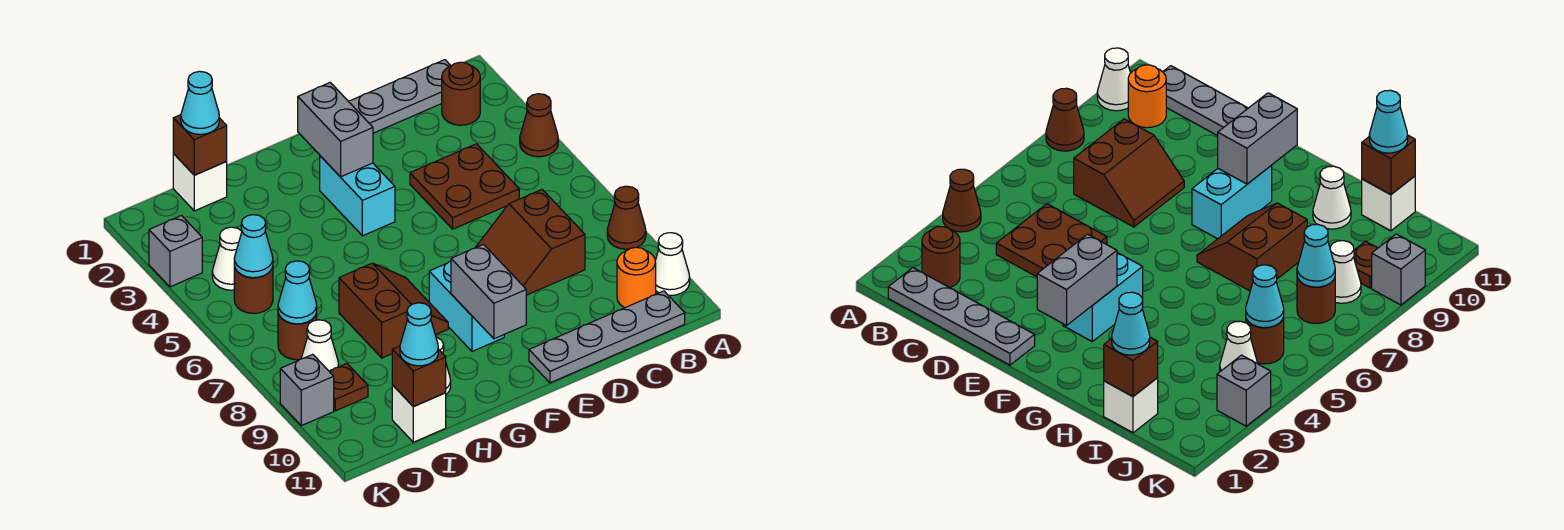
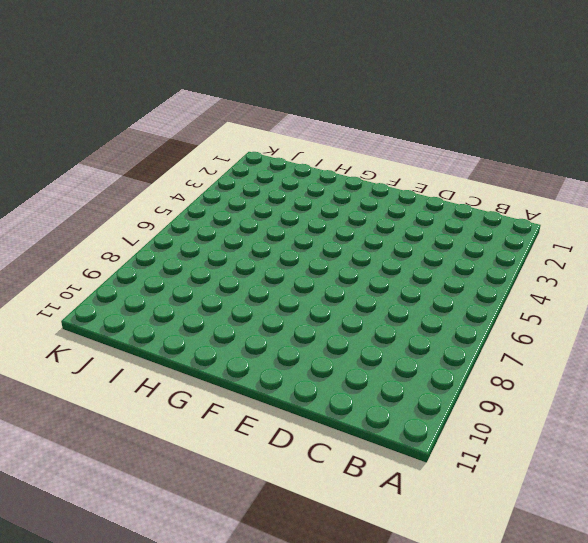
none -> brown 1x1 cone [520,94,558,157]
none -> brown 1x1 cone [607,186,646,249]
none -> white 1x1 cone [655,233,690,296]
none -> grey 1x4 plate [348,60,451,133]

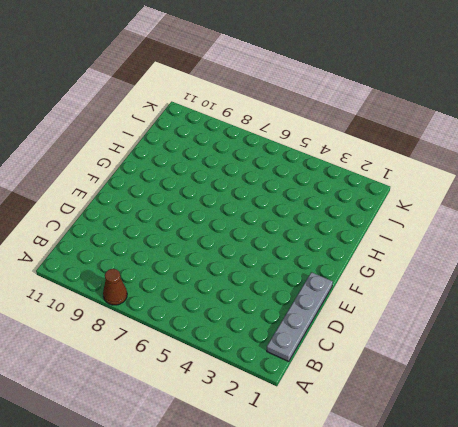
none -> brown 1x1 cone [520,94,558,157]
none -> white 1x1 cone [655,233,690,296]
none -> brown 1x1 round brick [442,62,480,125]
none -> orange 1x1 round brick [617,247,656,308]

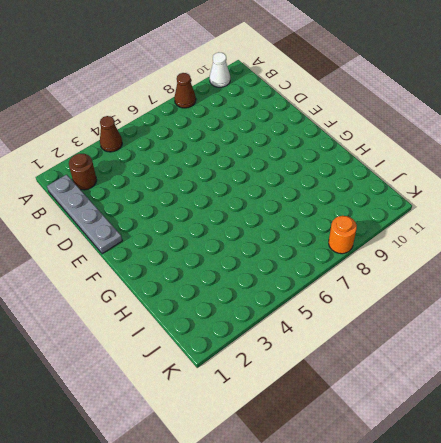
orange 1x1 round brick [329,216,357,254] -> orange 1x1 round brick moved to [617,247,656,308]
none -> grey 1x4 plate [529,291,685,383]
none -> brown 2x2 plate [410,144,519,229]
none -> brown 2x2 slope [476,190,585,295]
none -> cyan 1x2 brick [320,156,395,236]

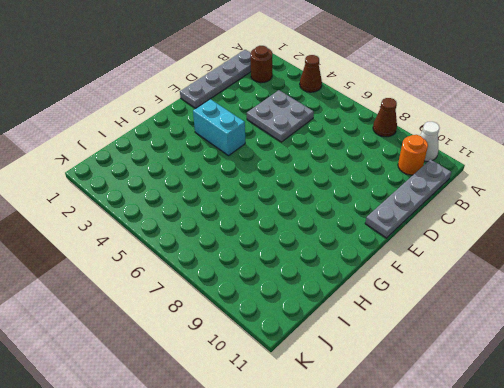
grey 2x2 plate [247,90,314,142] -> brown 2x2 plate [410,144,519,229]
none -> brown 2x2 slope [476,190,585,295]
none -> cyan 1x2 brick [429,261,504,351]
none -> brown 2x2 slope [339,263,448,358]
none -> white 1x1 cone [1313,166,1351,229]

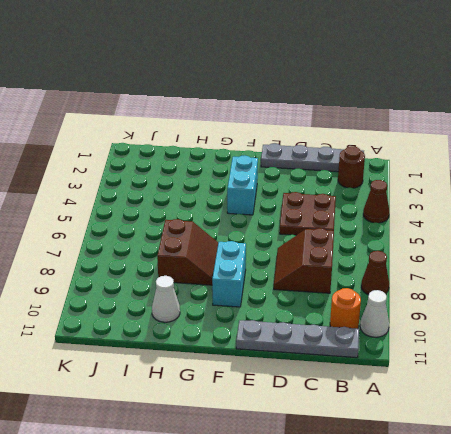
none -> white 1x1 brick [173,154,227,211]
none -> white 1x1 brick [392,385,446,442]
none -> white 1x1 cone [212,227,242,290]
none -> brown 1x1 round brick [234,266,273,313]

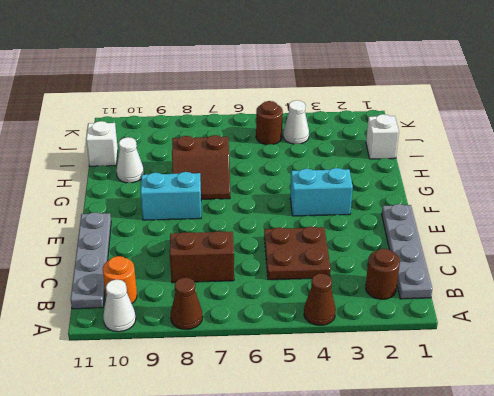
none -> brown 1x1 round brick [278,313,317,360]
none -> white 1x1 cone [301,320,339,371]
none -> brown 1x1 plate [329,363,368,411]
none -> grey 1x1 brick [149,216,202,287]

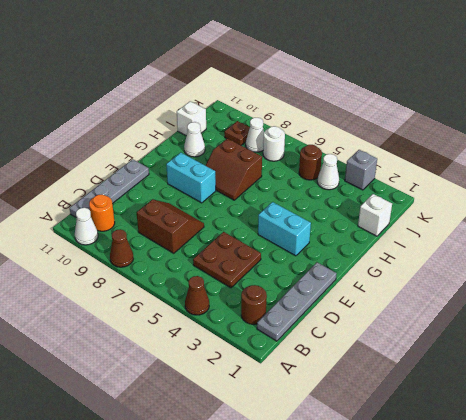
white 1x1 round brick [263,126,285,161] -> brown 1x1 round brick [278,313,317,360]
none -> grey 1x1 brick [280,354,334,426]
none -> grey 1x2 brick [298,83,373,177]
none -> grey 1x2 brick [451,244,526,339]
none -> brown 1x1 brick [173,115,227,175]

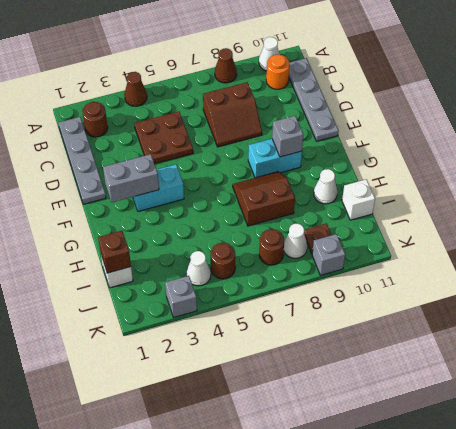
grey 1x1 brick [272,116,303,157] -> grey 1x2 brick [451,244,526,339]
none -> brown 1x1 brick [392,346,446,406]
none -> cyan 1x1 cone [234,215,273,278]
none -> cyan 1x1 cone [278,261,317,324]
none -> cyan 1x1 cone [181,71,219,134]

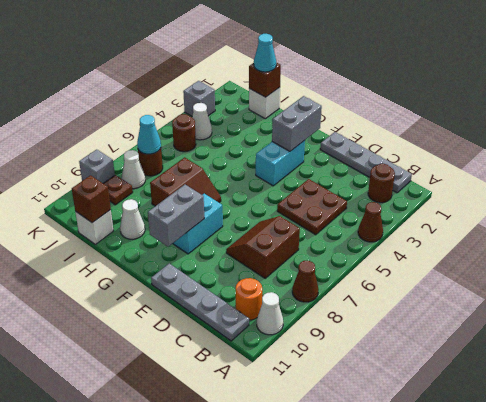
none -> cyan 1x1 cone [234,215,273,278]
none -> cyan 1x1 cone [400,303,438,366]

